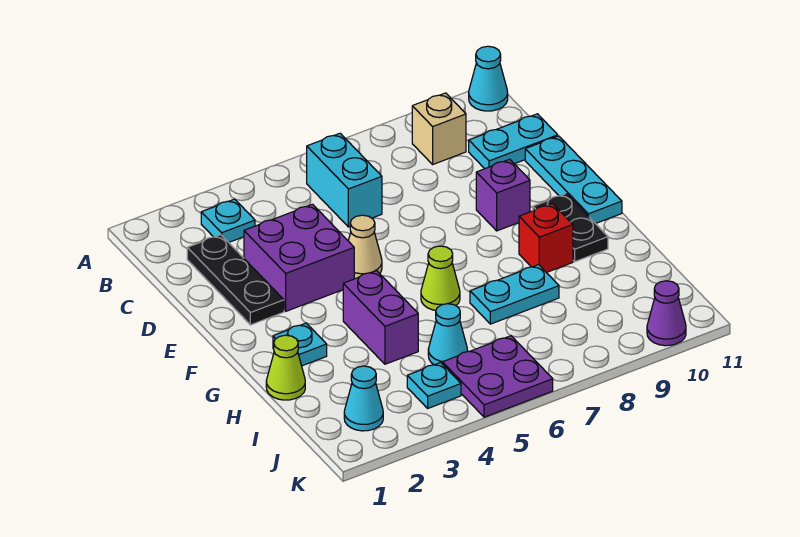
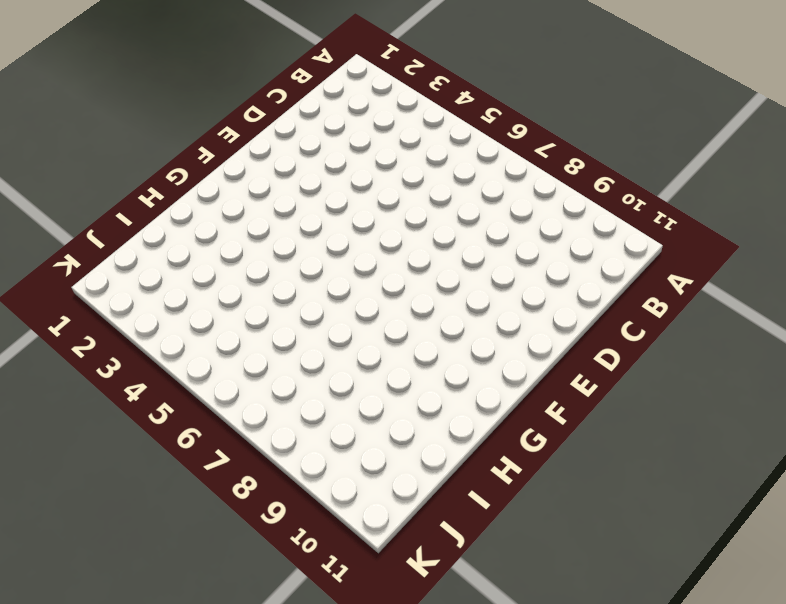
none -> cyan 1x1 cone [469,46,508,111]
none -> cyan 1x1 plate [201,199,255,242]
none -> cyan 1x2 brick [307,133,382,227]

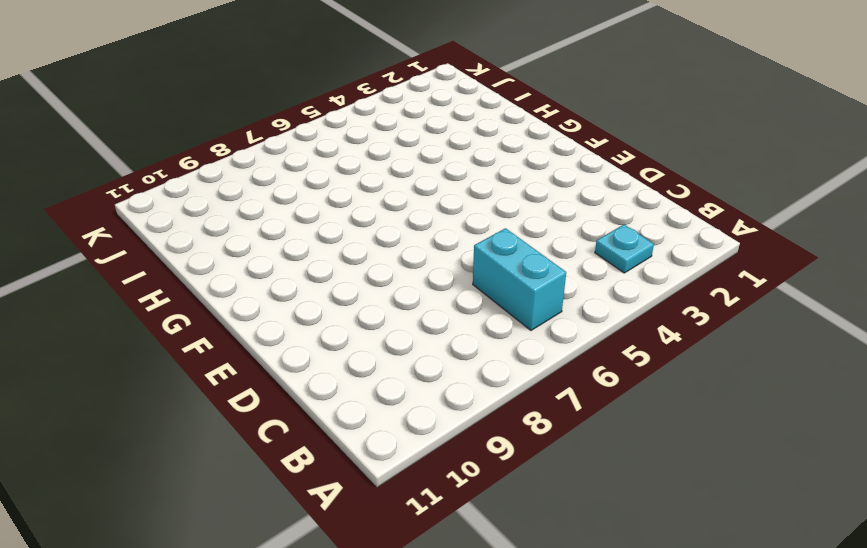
none -> cyan 1x1 cone [469,46,508,111]
none -> tan 1x1 brick [412,93,466,164]
none -> black 1x3 plate [187,235,284,325]

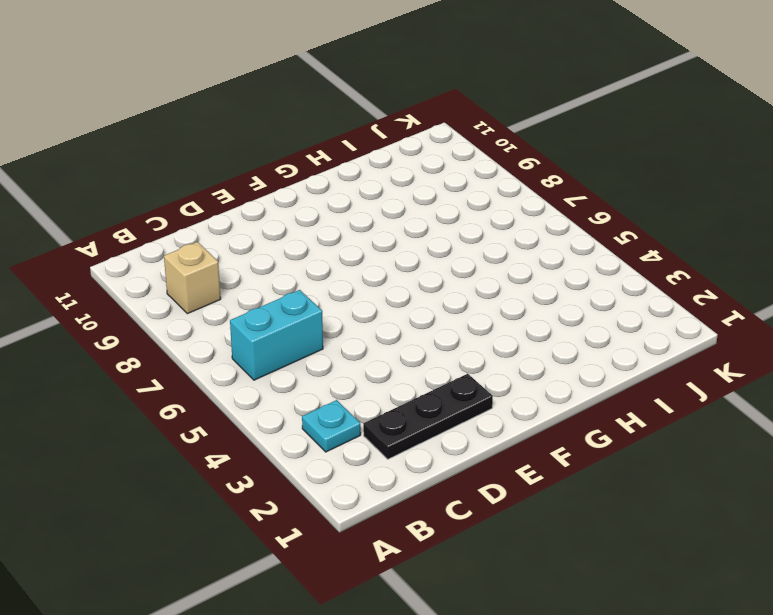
none -> cyan 1x1 cone [469,46,508,111]
none -> cyan 1x2 plate [469,114,558,169]
none -> purple 2x2 brick [244,204,354,311]

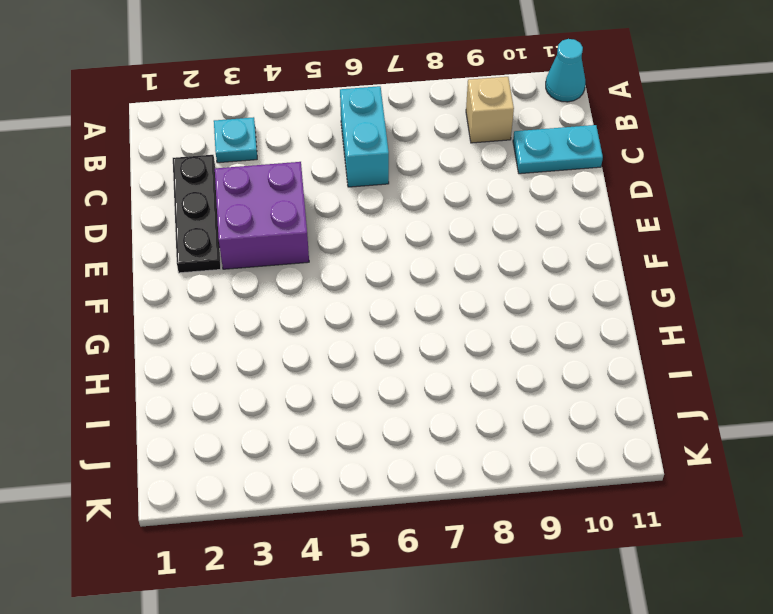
none -> cyan 1x3 plate [525,136,622,224]
none -> tan 1x1 cone [348,215,382,279]
none -> purple 1x1 brick [476,159,530,231]

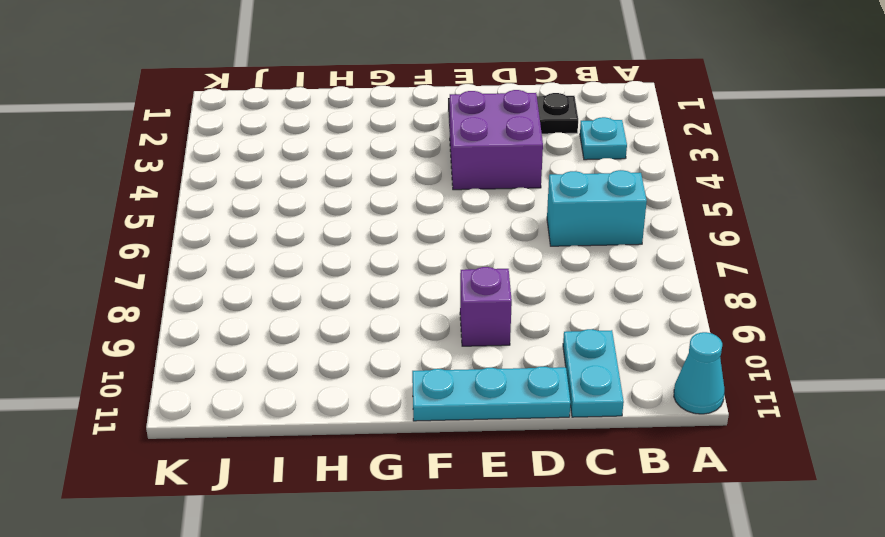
none -> tan 1x1 brick [412,93,466,164]
none -> tan 1x1 cone [348,215,382,279]
none -> black 1x2 plate [533,194,608,261]

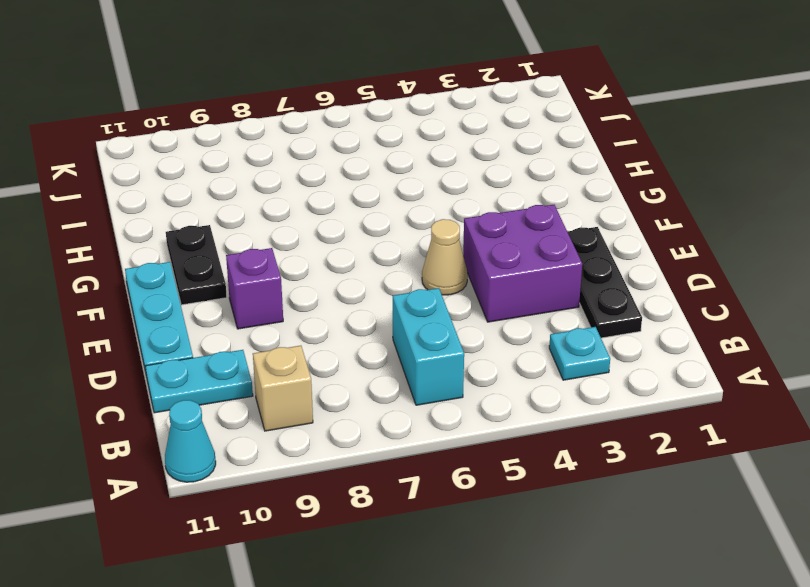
none -> cyan 1x1 plate [273,323,327,366]
none -> purple 1x2 brick [343,271,418,364]
none -> lime 1x1 cone [421,246,460,310]

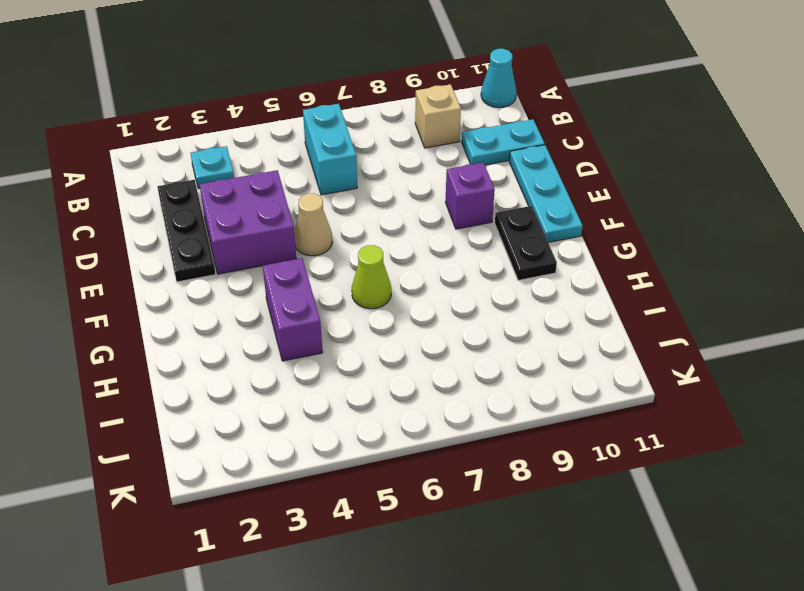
none -> cyan 1x1 plate [273,323,327,366]
none -> red 1x1 brick [519,204,573,273]
none -> lime 1x1 cone [266,335,305,400]

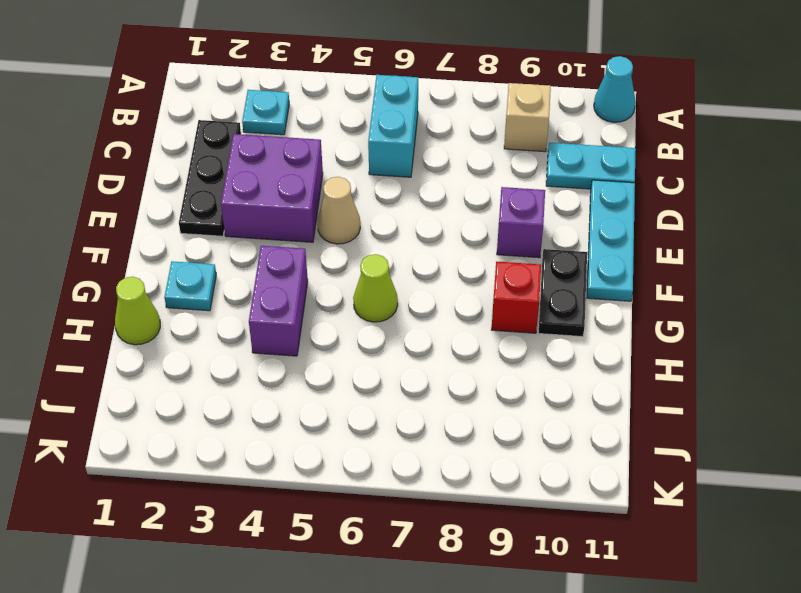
none -> cyan 1x2 plate [470,265,559,324]
none -> cyan 1x1 cone [428,304,467,365]
none -> cyan 1x1 cone [344,366,383,431]

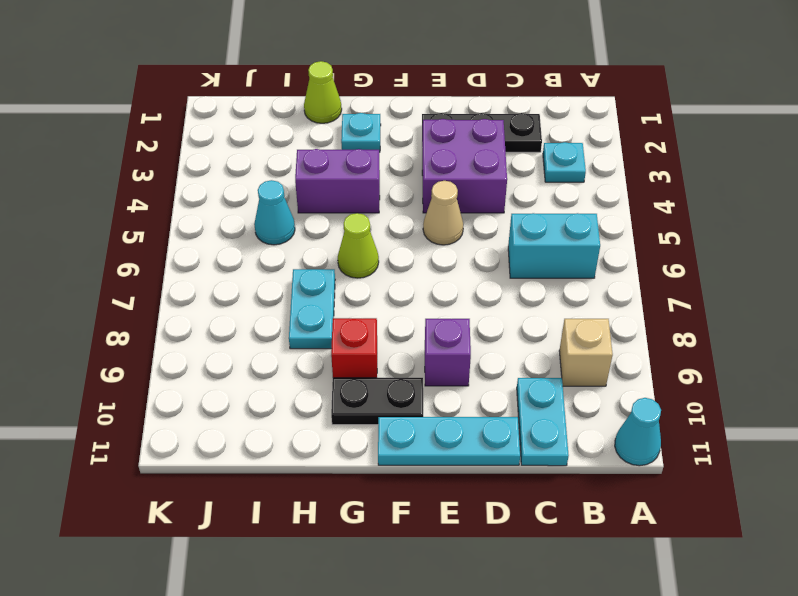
none -> cyan 1x1 cone [344,366,383,431]
none -> cyan 1x1 plate [407,363,461,408]
none -> purple 2x2 plate [442,336,553,417]

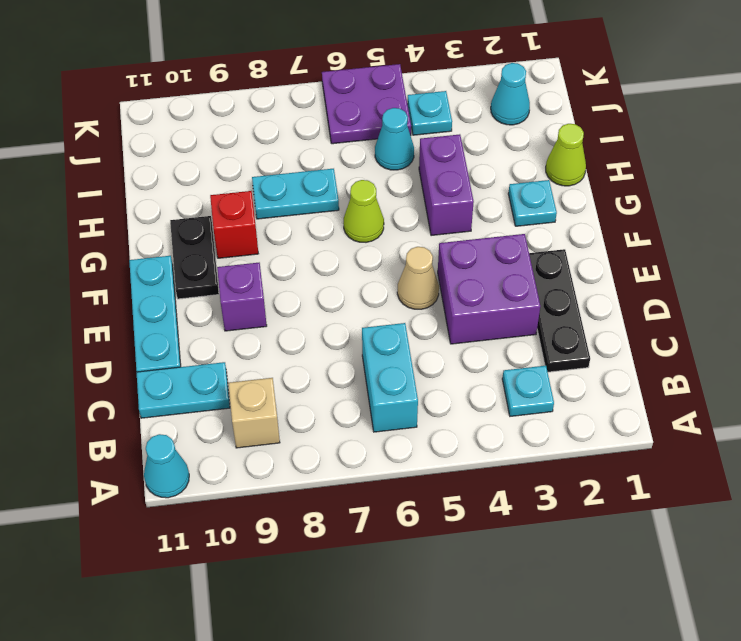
none -> purple 1x1 cone [647,281,686,346]

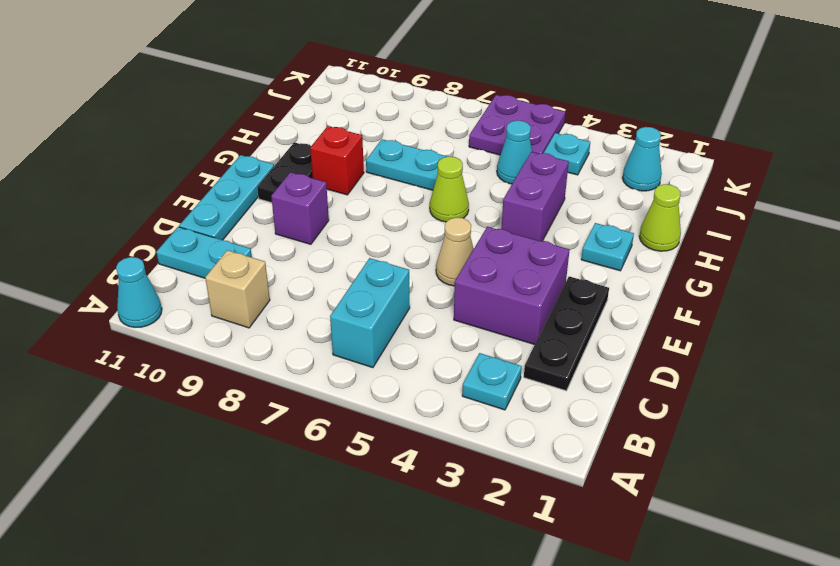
none -> purple 1x1 cone [647,281,686,346]

